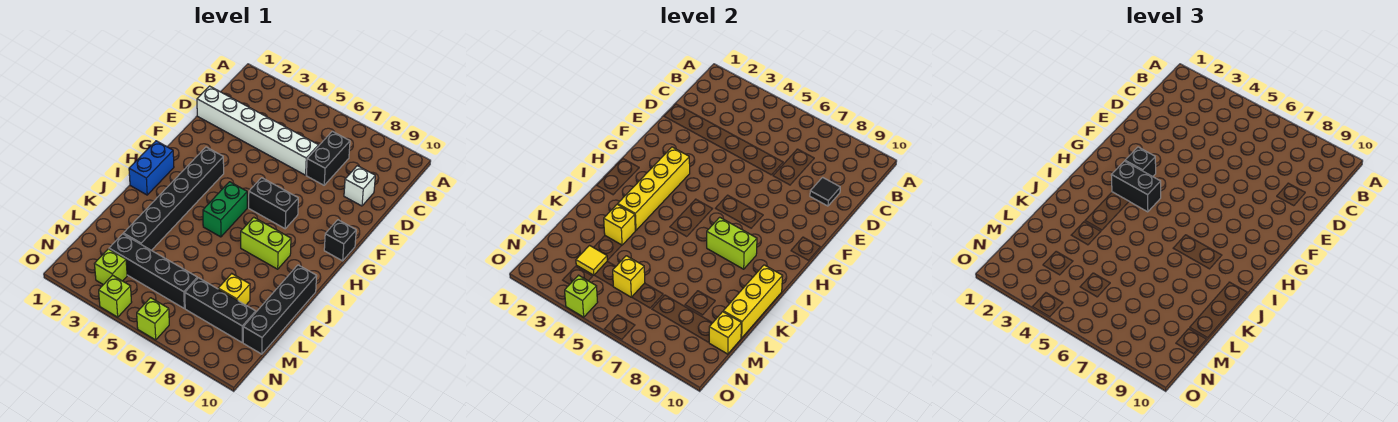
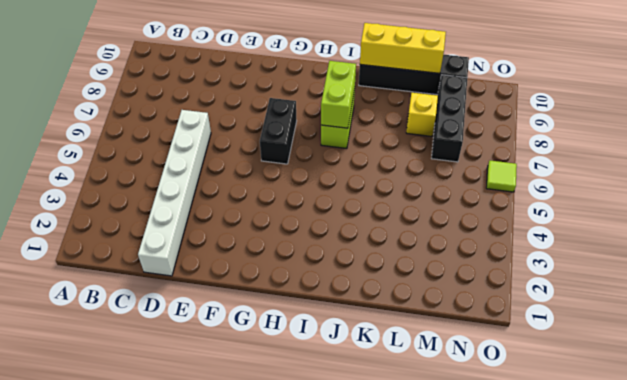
lime 1x1 tile [486,161,517,192] -> lime 1x1 brick [137,298,169,340]
none -> black 1x2 brick [306,131,350,185]
none -> white 1x1 brick [344,166,375,206]
none -> black 1x6 brick [123,147,224,250]

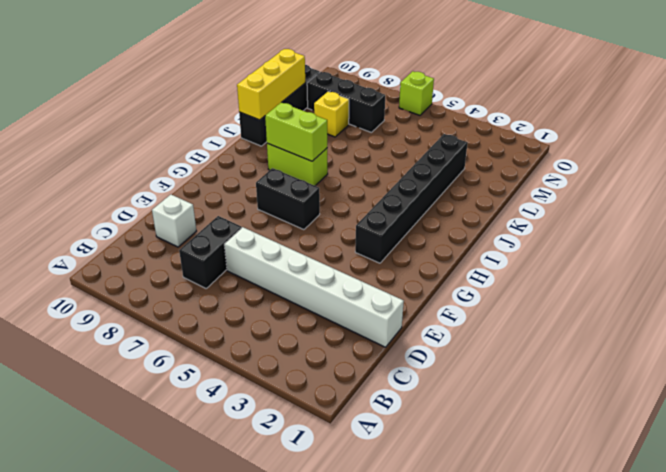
none -> black 1x1 brick [324,220,356,261]
none -> blue 1x2 brick [129,141,174,195]
none -> green 1x2 brick [203,182,247,237]

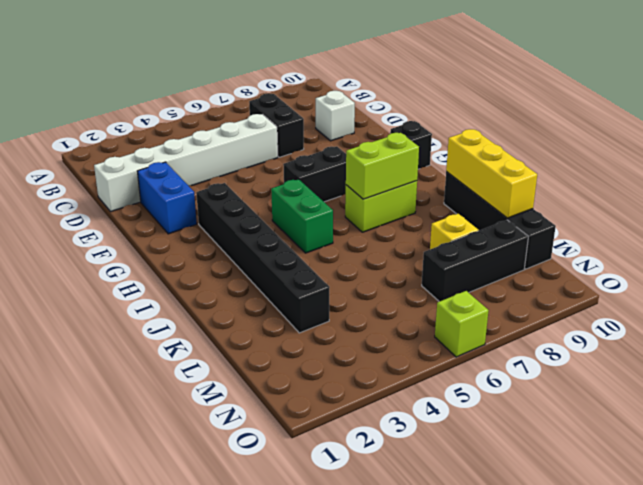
blue 1x2 brick [137,162,197,234] -> blue 1x2 brick moved to [129,141,174,195]
none -> black 1x4 brick [109,234,197,308]
none -> lime 1x1 brick [95,249,127,285]
none -> lime 1x1 brick [99,275,132,317]

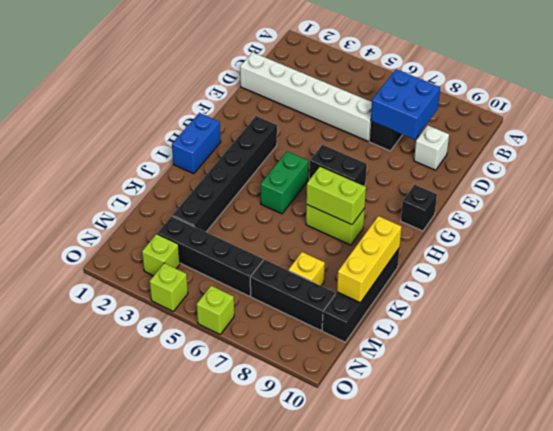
blue 2x2 brick [371,69,440,140] -> none
none -> black 1x1 tile [810,177,840,206]
none -> yellow 1x4 brick [618,147,690,231]
none -> yellow 1x1 brick [604,204,635,245]

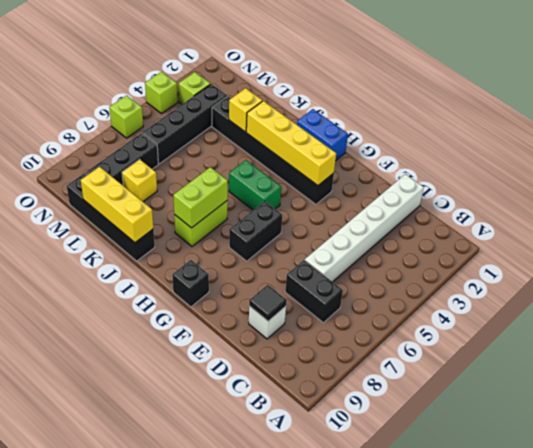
none -> yellow 1x1 tile [576,246,607,275]
none -> yellow 1x1 brick [613,256,645,297]
none -> yellow 1x1 brick [709,312,741,354]

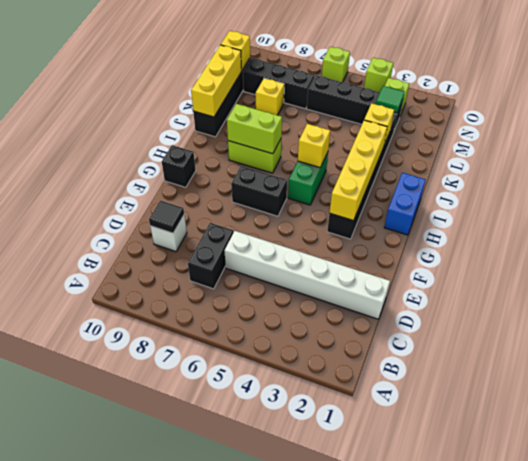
yellow 1x1 brick [298,124,330,167] -> yellow 1x1 brick moved to [613,256,645,297]
green 1x1 tile [376,86,405,113] -> yellow 1x1 tile [576,246,607,275]
none -> lime 1x1 brick [565,275,598,317]
none -> black 1x1 brick [1125,147,1156,177]
none -> black 1x2 brick [1111,161,1161,212]

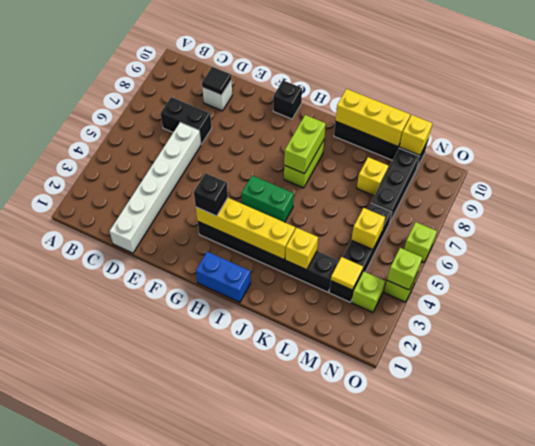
none -> black 1x2 brick [249,178,298,229]
none -> black 1x2 brick [1111,161,1161,212]

